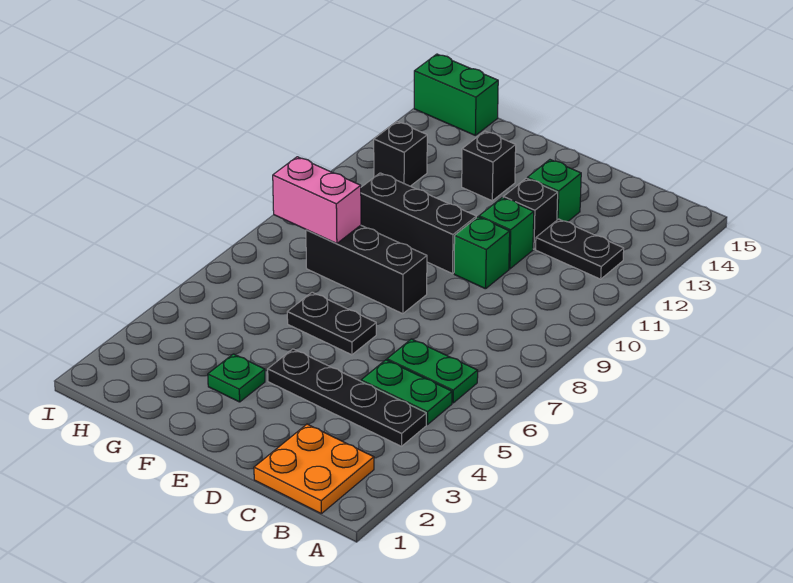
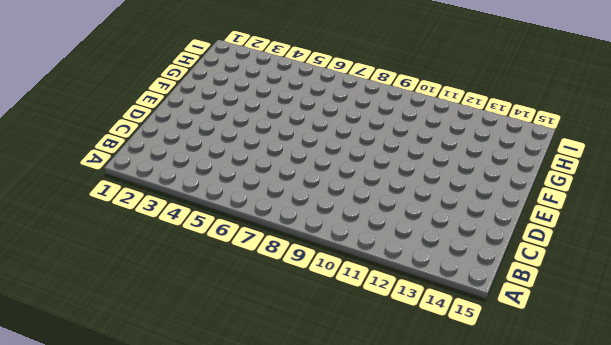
none -> orange 2x2 plate [254,424,374,514]
none -> black 1x4 plate [268,349,426,446]
none -> green 1x2 plate [361,360,452,425]

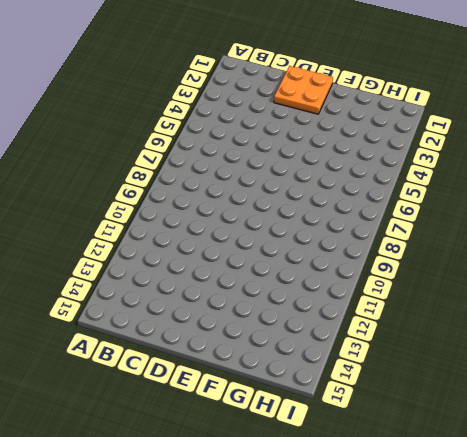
orange 2x2 plate [274,66,333,114] -> orange 2x2 plate moved to [254,424,374,514]
none -> black 1x4 plate [268,349,426,446]
none -> green 1x2 plate [361,360,452,425]
none -> green 1x2 plate [387,339,478,403]

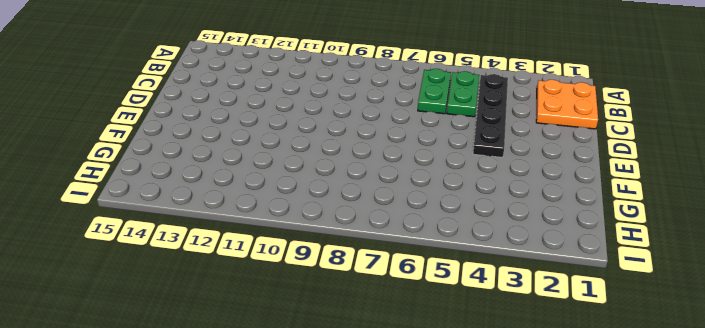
none -> black 1x2 plate [536,219,624,279]
none -> green 1x1 brick [454,217,510,289]
none -> green 1x1 brick [479,197,534,269]

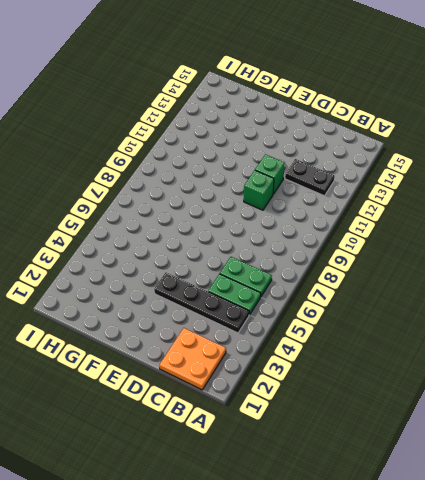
none -> black 1x1 brick [503,178,558,249]
none -> green 1x1 brick [527,160,581,222]
none -> black 1x2 plate [287,292,376,355]

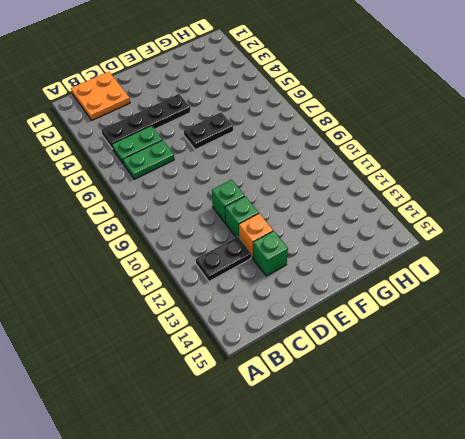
orange 1x1 brick [239,213,273,258] -> black 1x1 brick [503,178,558,249]
none -> black 1x3 brick [306,225,427,314]
none -> black 1x3 brick [361,173,476,274]
none -> green 1x1 plate [208,354,265,402]

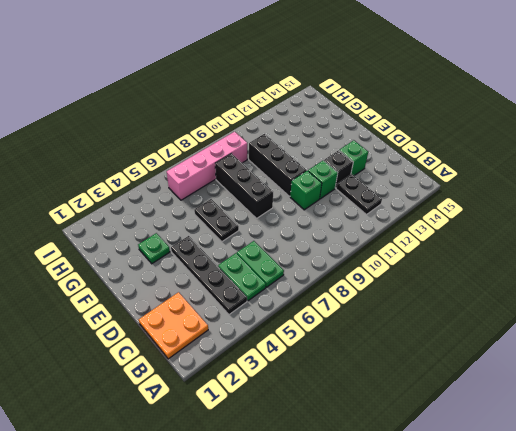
pink 1x4 brick [167,132,247,200] -> none
none -> black 1x1 brick [462,131,516,201]
none -> black 1x1 brick [374,122,427,186]
none -> green 1x2 brick [414,54,498,135]

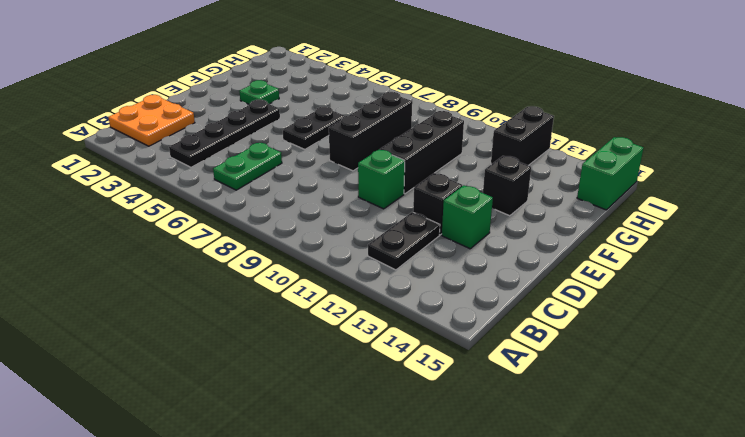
black 1x2 brick [491,106,554,165] -> black 1x1 brick [374,122,427,186]
none -> green 1x2 plate [361,360,452,425]
none -> green 1x1 brick [479,197,534,269]
none -> pink 1x2 brick [273,157,361,244]

